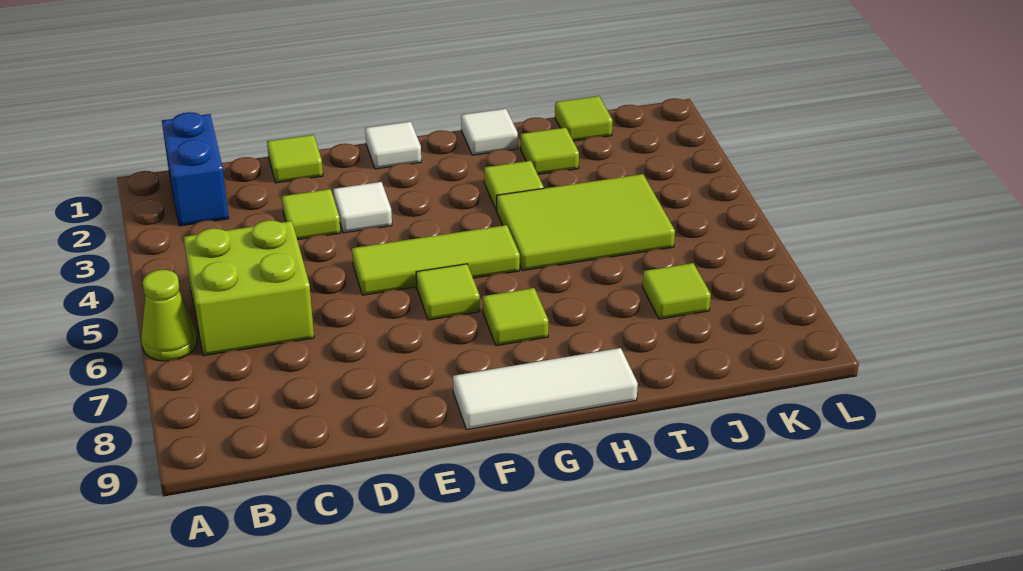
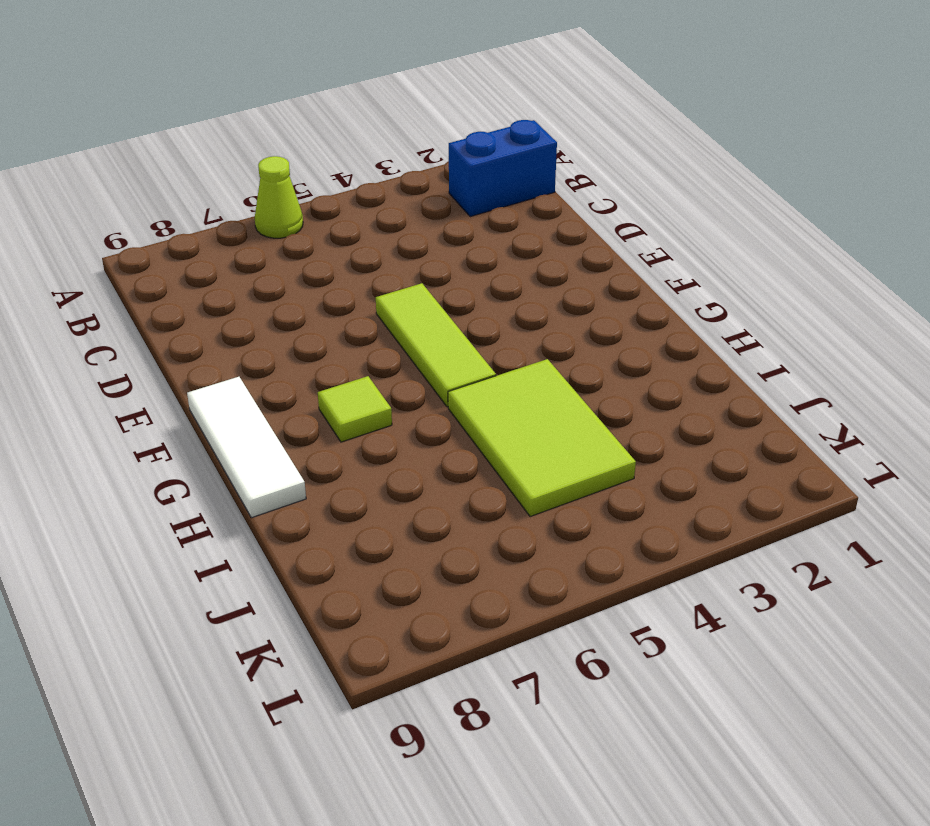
none -> lime 2x2 brick [184,220,314,356]
none -> lime 1x1 tile [267,135,323,183]
none -> lime 1x1 tile [282,189,340,240]

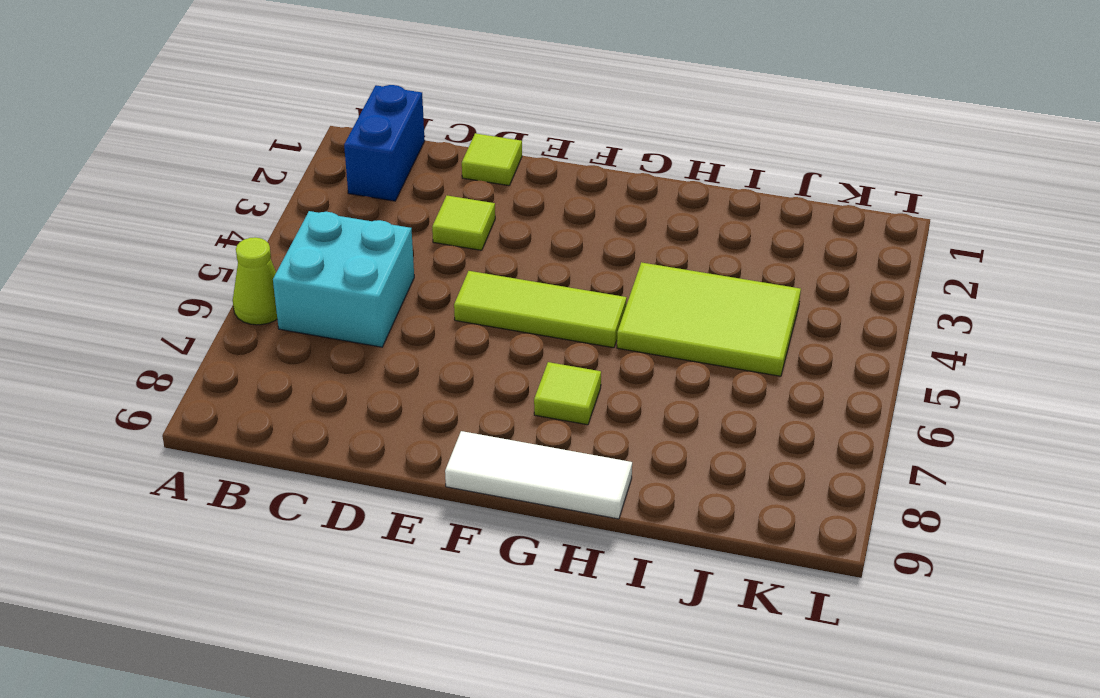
cyan 2x2 brick [273,211,414,347] -> lime 2x2 brick [184,220,314,356]
none -> white 1x1 tile [333,182,392,233]
none -> white 1x1 tile [365,122,421,169]
none -> lime 1x1 tile [416,264,480,320]

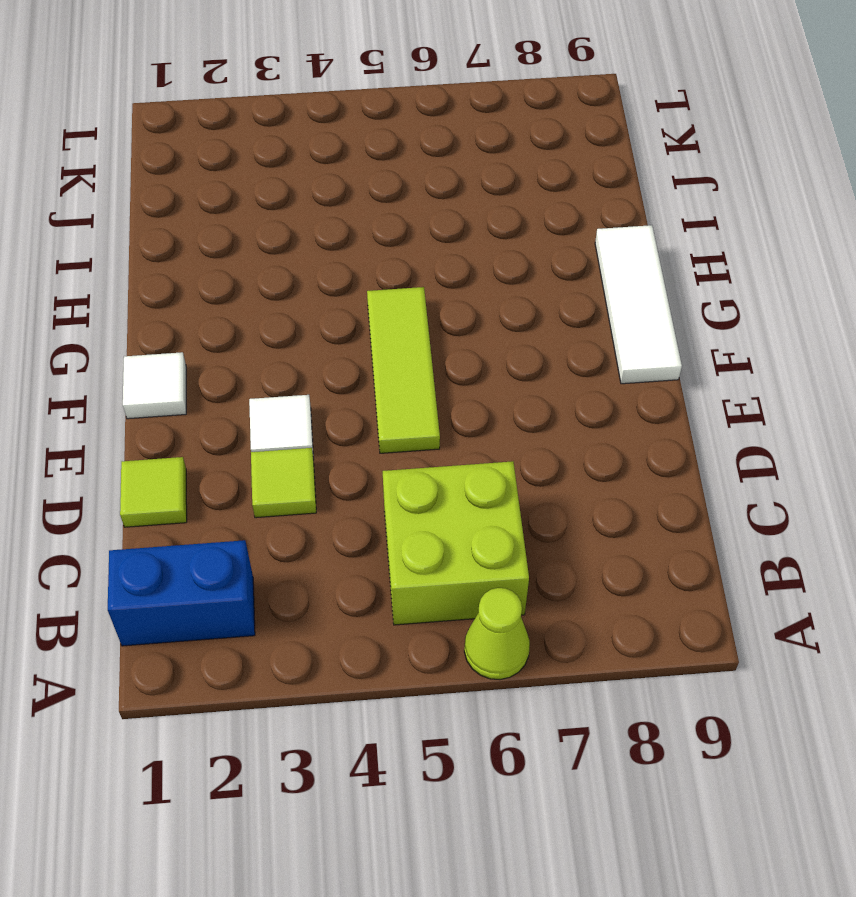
none -> lime 1x1 tile [416,264,480,320]
none -> lime 1x1 tile [483,288,548,346]
none -> white 1x1 tile [461,109,518,155]

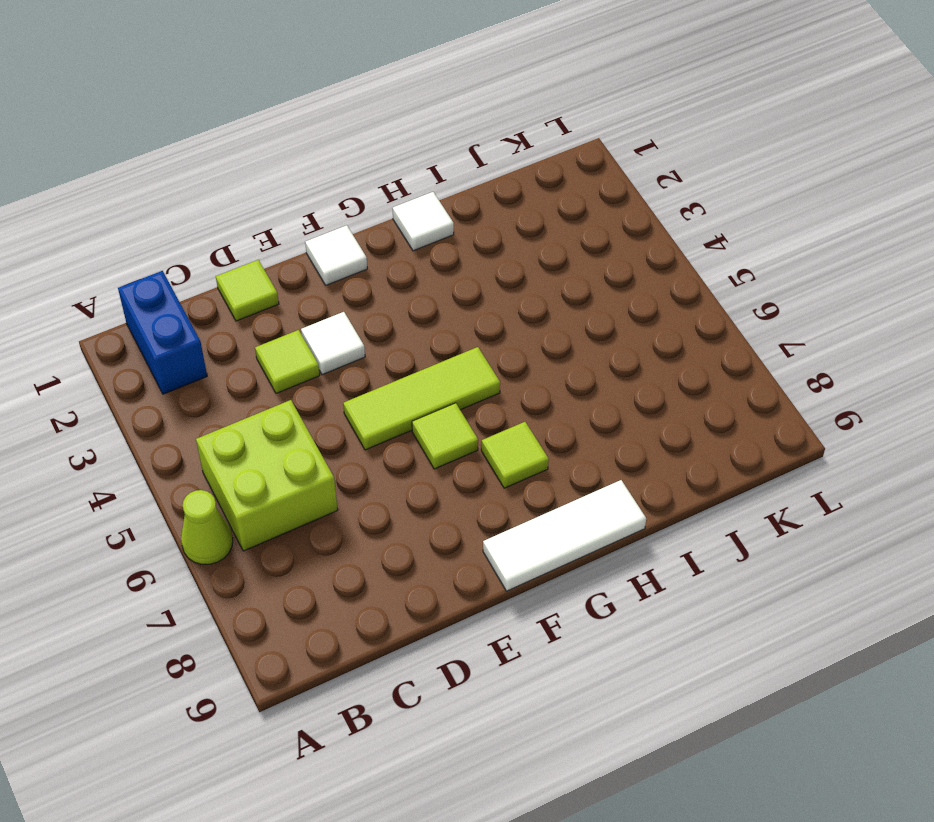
none -> lime 1x1 tile [484,161,544,210]
none -> lime 2x3 tile [497,174,675,271]
none -> lime 1x1 tile [521,128,579,174]

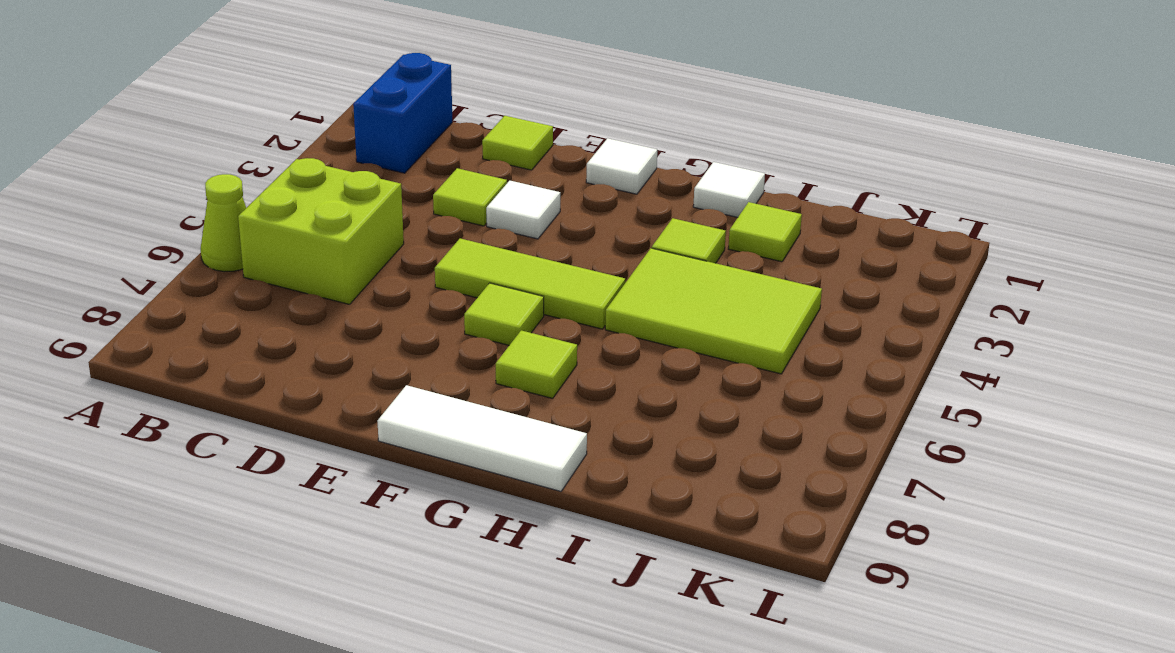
none -> lime 1x1 tile [555,96,613,141]
none -> lime 1x1 tile [643,263,711,319]

